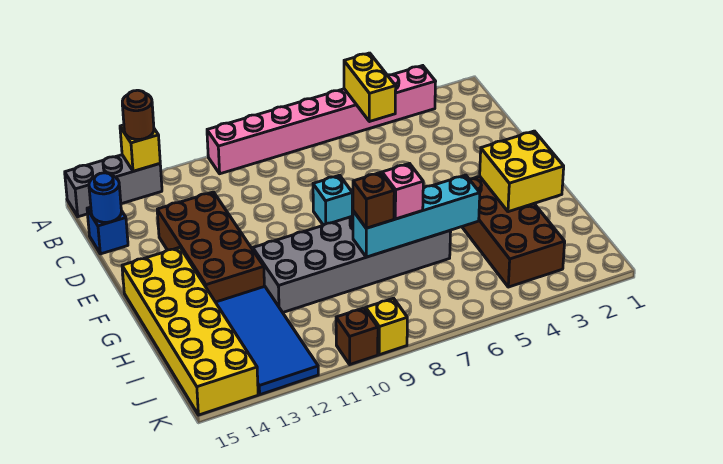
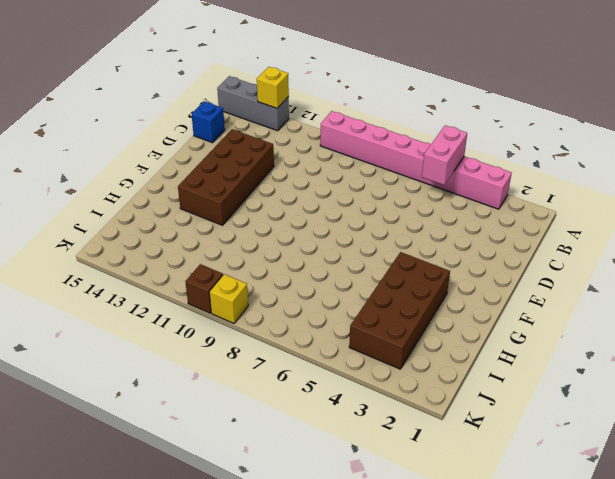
pink 1x2 brick [422,125,467,185] -> yellow 1x2 brick [344,53,396,122]
none -> cyan 1x1 brick [313,175,352,225]
none -> yellow 2x6 brick [122,247,258,415]
none -> grey 2x6 brick [253,216,451,312]

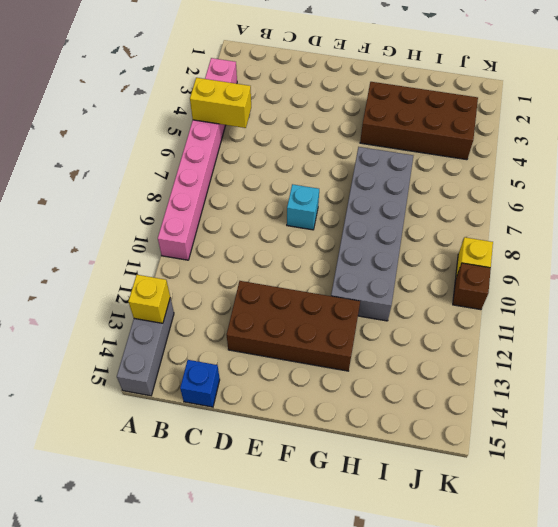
none -> yellow 2x6 brick [122,247,258,415]
none -> blue 2x4 tile [216,286,318,395]
none -> blue 1x1 round brick [89,173,121,222]

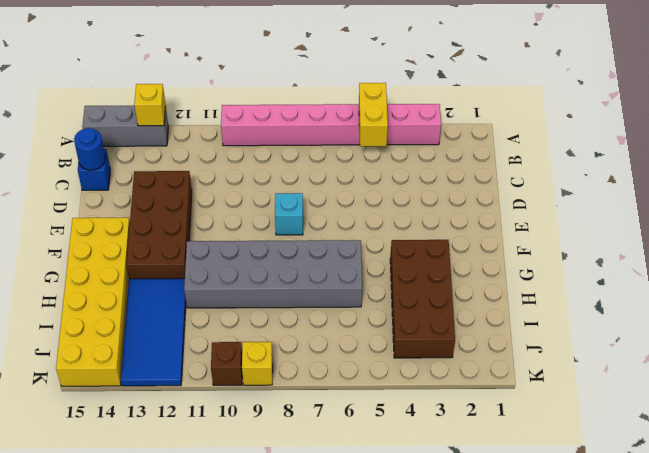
none -> yellow 2x2 brick [480,131,564,212]
none -> cyan 1x4 brick [353,175,480,257]
none -> brown 1x1 round brick [122,90,154,140]

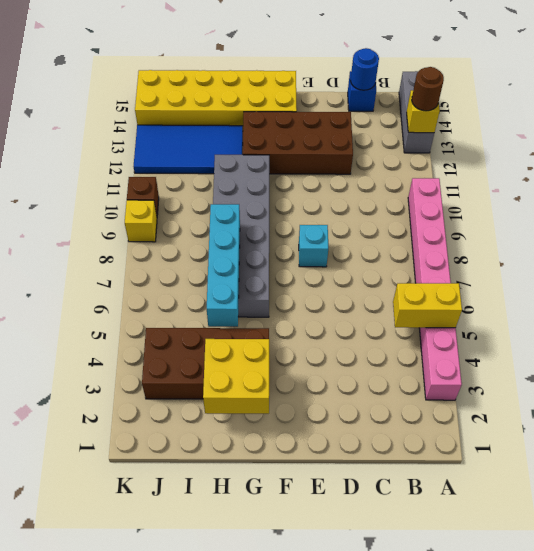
none -> pink 1x1 brick [382,164,423,219]
none -> brown 1x1 brick [353,173,394,228]

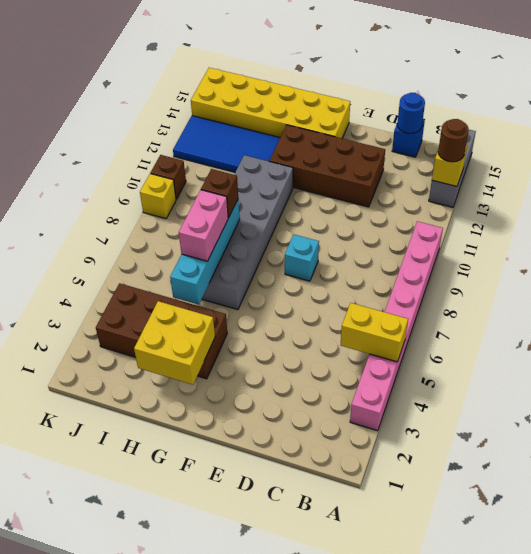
pink 1x2 brick [179,190,228,261] -> pink 1x1 brick [382,164,423,219]

